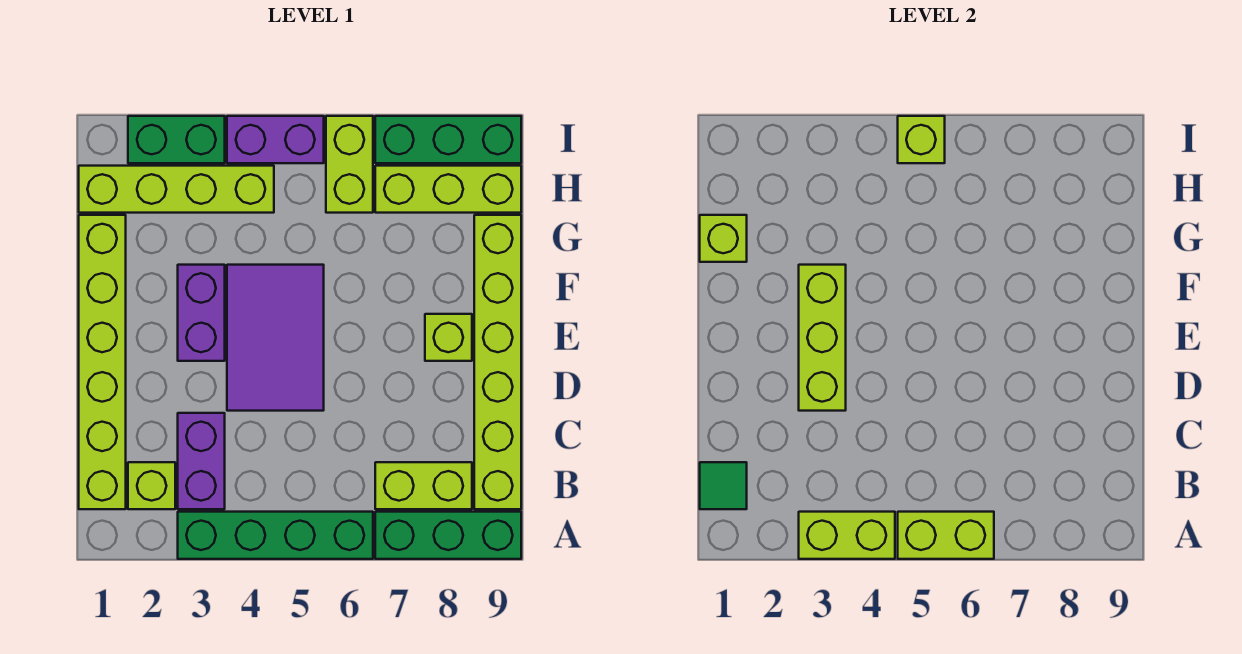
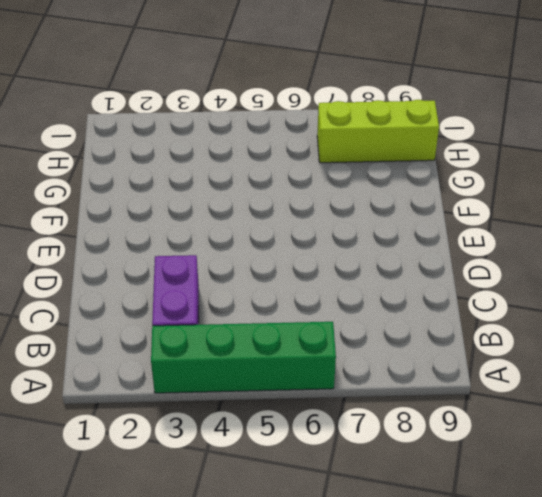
none -> green 1x3 brick [375,512,521,559]
none -> lime 1x6 brick [79,215,126,509]
none -> lime 1x1 brick [128,462,175,509]

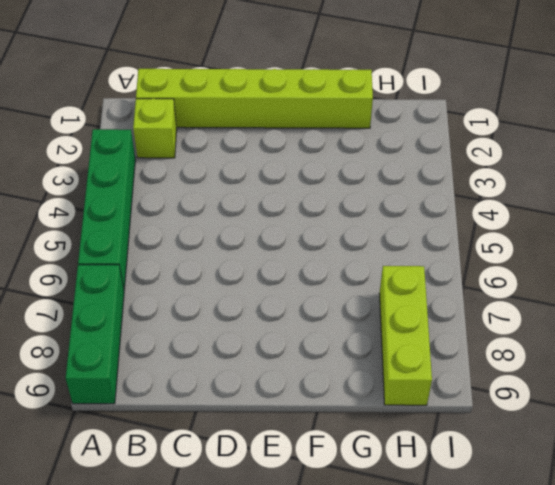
none -> purple 1x2 brick [178,413,225,509]
none -> lime 1x2 brick [375,462,472,509]
none -> lime 1x6 brick [474,215,521,509]

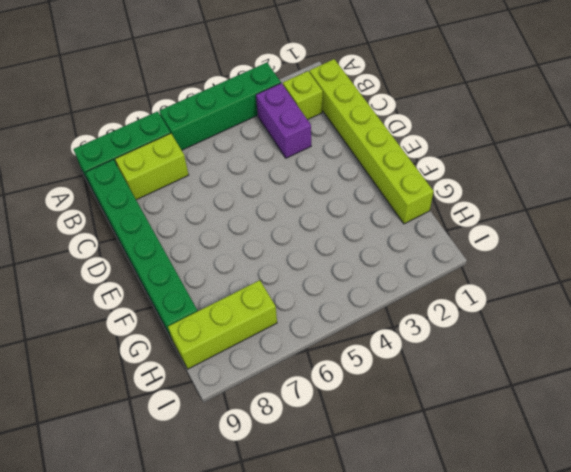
green 1x6 brick [86,160,197,339] -> lime 1x6 brick [474,215,521,509]
none -> purple 2x3 tile [227,265,324,411]
none -> purple 1x2 brick [178,265,225,361]
none -> lime 1x1 brick [425,314,472,361]

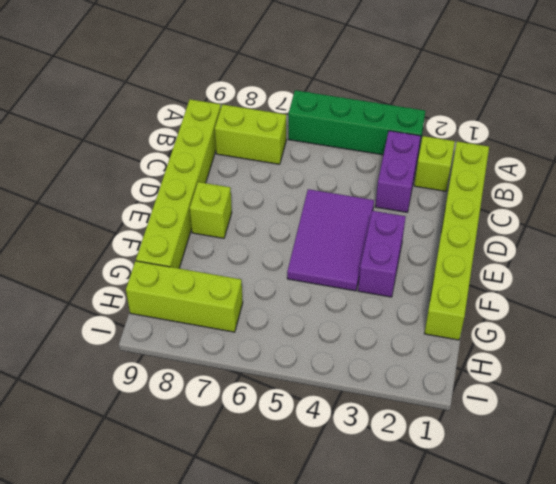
none -> green 1x3 brick [375,512,521,559]
none -> lime 1x4 brick [79,166,274,213]
none -> lime 1x2 brick [326,116,373,213]

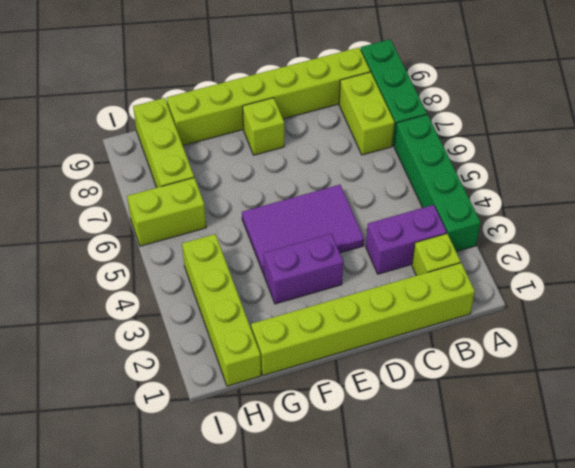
none -> green 1x2 brick [128,116,225,163]
none -> purple 1x2 brick [227,116,324,163]
none -> green 1x3 brick [375,116,521,163]

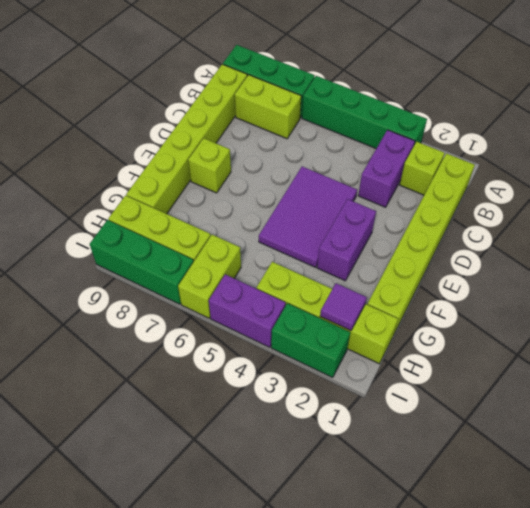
purple 1x1 tile [320,283,367,331] -> none
none -> lime 1x2 brick [799,512,895,559]
none -> lime 1x2 brick [898,512,994,559]
none -> green 1x1 tile [700,462,747,509]

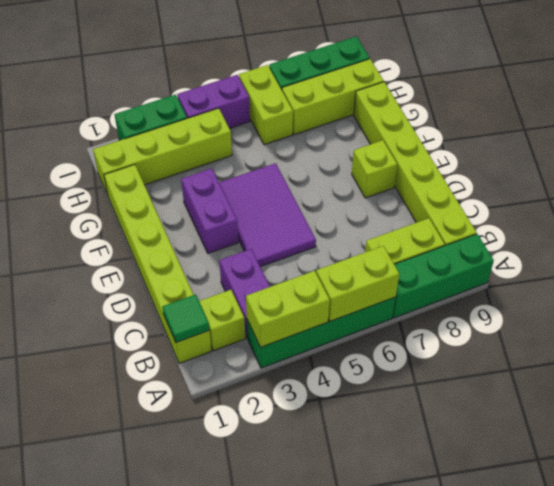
none -> lime 1x3 brick [799,265,846,411]
none -> lime 1x1 brick [700,215,747,262]
none -> lime 1x1 brick [898,116,945,163]

